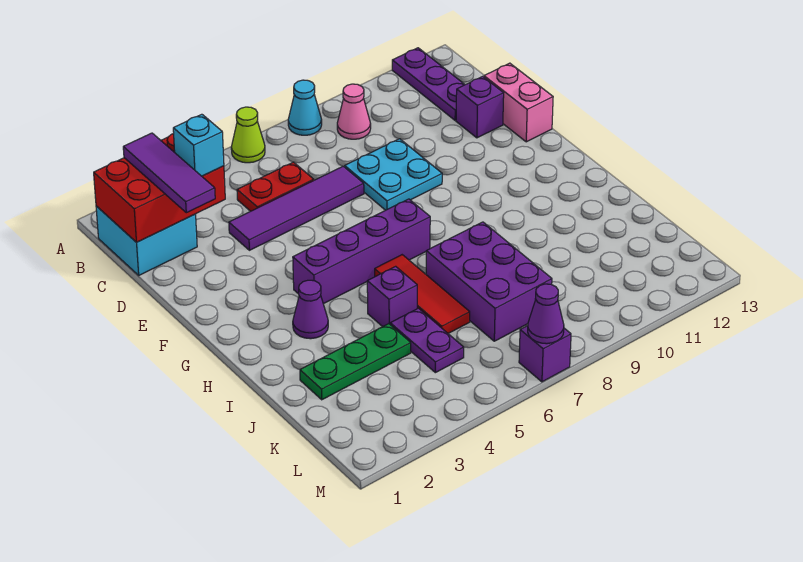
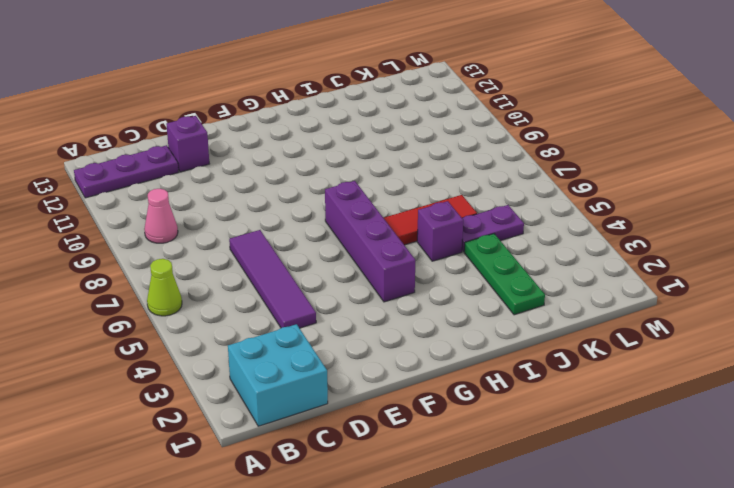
none -> cyan 1x1 cone [288,80,322,135]
none -> red 1x2 plate [237,162,314,211]
none -> cyan 2x2 plate [345,139,442,210]

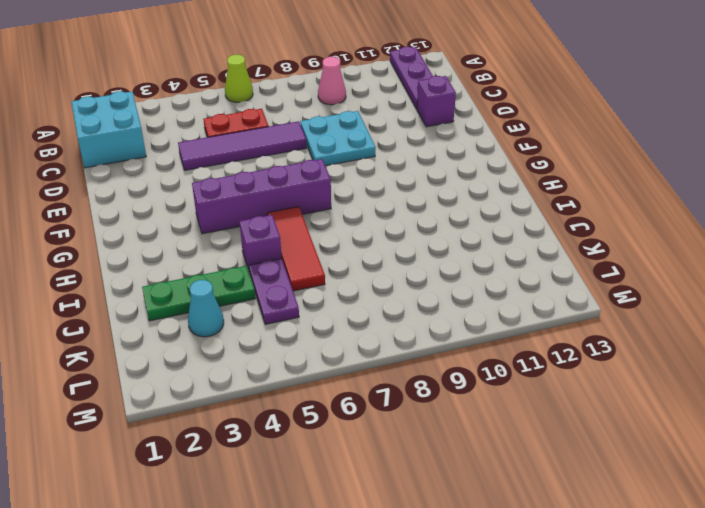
cyan 1x1 cone [188,280,224,337] -> cyan 1x1 cone moved to [288,80,322,135]
none -> pink 1x2 brick [484,63,553,142]
none -> purple 1x1 cone [293,280,328,339]
none -> purple 2x3 brick [426,222,552,341]

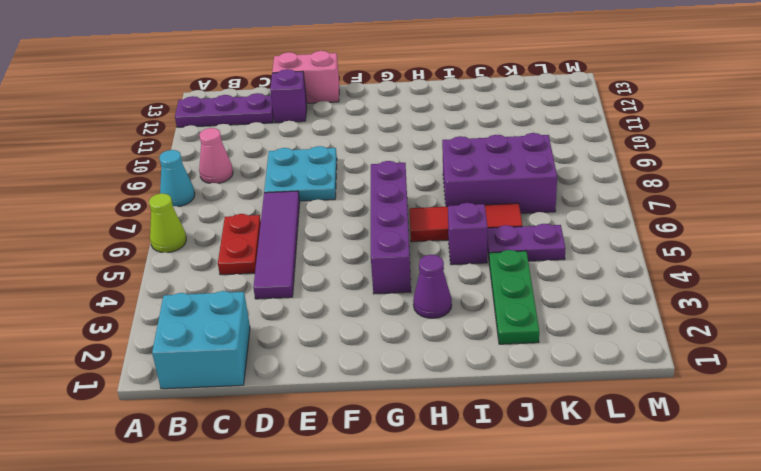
none -> purple 1x1 brick [519,326,571,382]
none -> red 2x3 brick [94,134,225,242]
none -> purple 1x1 cone [528,284,564,344]

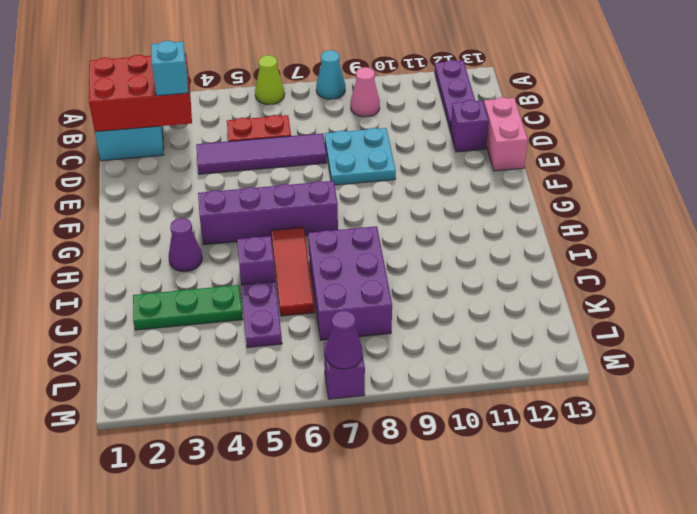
none -> purple 1x3 tile [123,133,215,213]

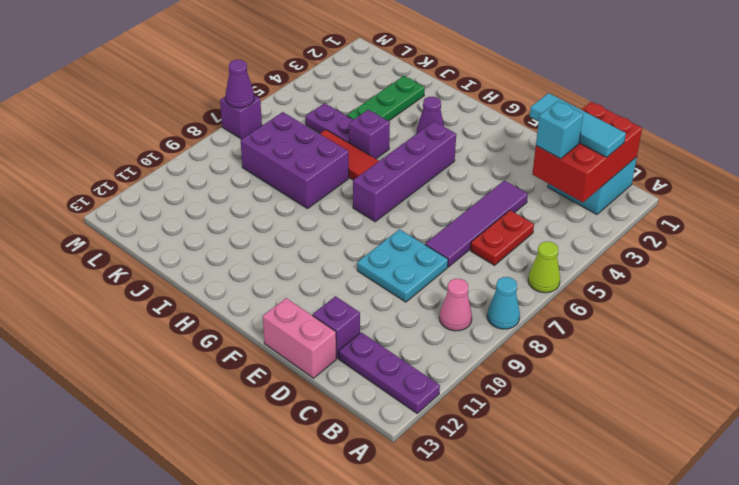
cyan 1x3 tile [530,93,626,157] -> purple 1x3 tile [123,133,215,213]

